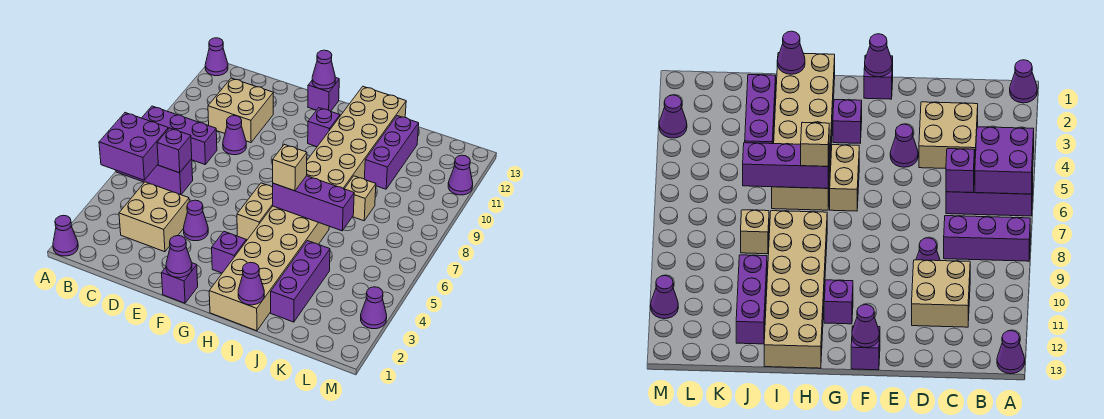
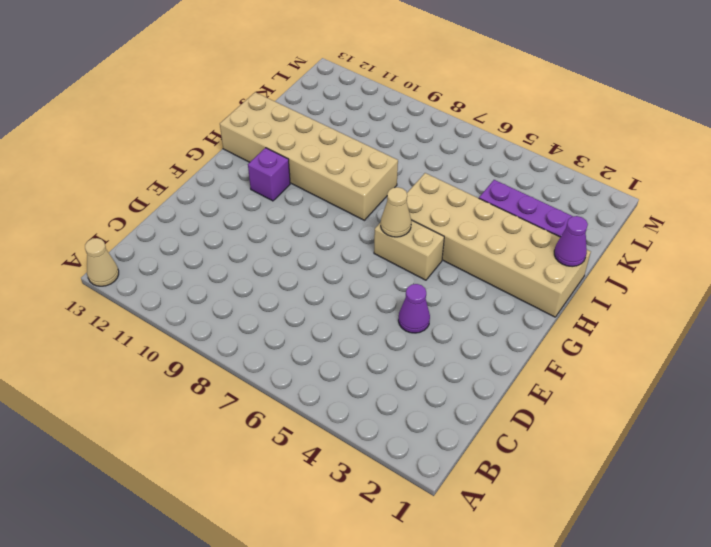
tan 1x1 cone [85,238,119,286] -> purple 1x1 cone [205,38,228,76]
tan 1x1 cone [381,187,411,237] -> none
none -> purple 1x1 cone [53,215,78,256]
none -> purple 1x3 brick [116,159,193,195]
none -> purple 1x3 brick [142,106,217,164]

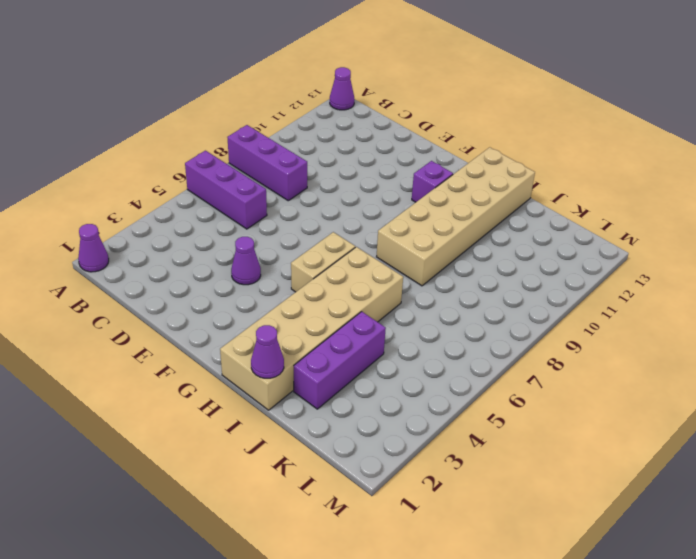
none -> tan 2x2 brick [119,182,189,252]
none -> tan 2x2 brick [208,78,273,142]
none -> purple 1x1 cone [223,116,246,155]

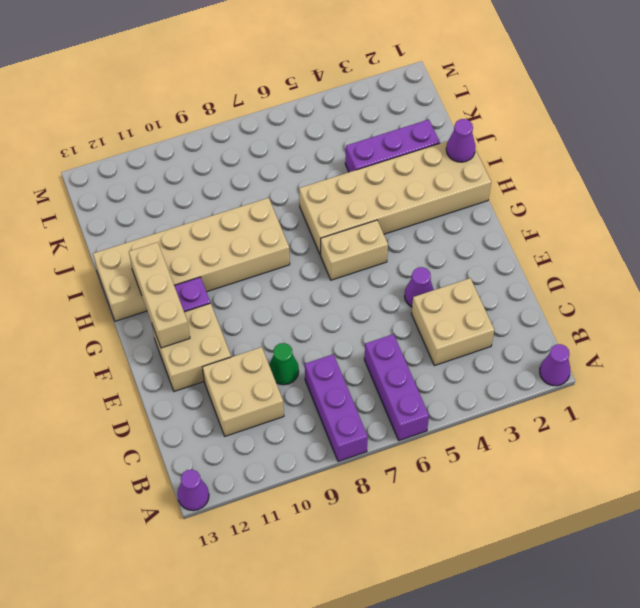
green 1x1 cone [269,343,299,385] -> purple 1x1 cone [223,116,246,155]
tan 2x2 brick [152,303,231,391] -> none
tan 1x3 brick [129,242,190,348] -> none
none -> purple 1x1 brick [162,263,198,303]
none -> purple 1x1 brick [308,77,339,111]
none -> purple 1x1 brick [212,232,246,273]

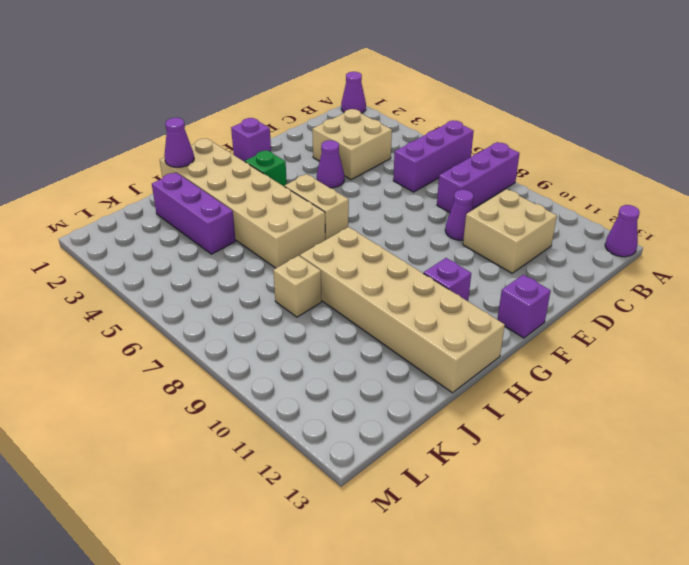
green 1x1 brick [245,151,287,186] -> purple 1x1 brick [212,232,246,273]
none -> purple 1x3 brick [364,116,419,189]
none -> purple 1x1 cone [361,287,387,329]
none -> purple 1x1 cone [448,155,473,195]

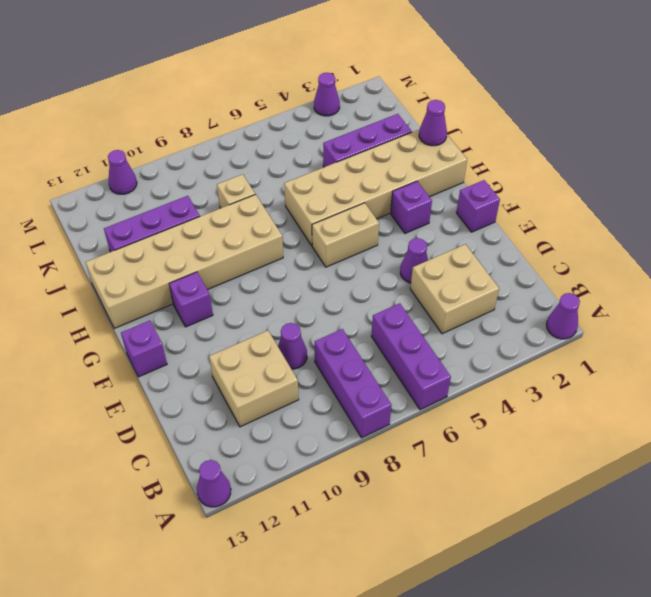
none -> purple 2x2 brick [99,113,168,180]
none -> purple 1x1 brick [157,128,192,173]
none -> purple 1x1 cone [166,236,192,278]

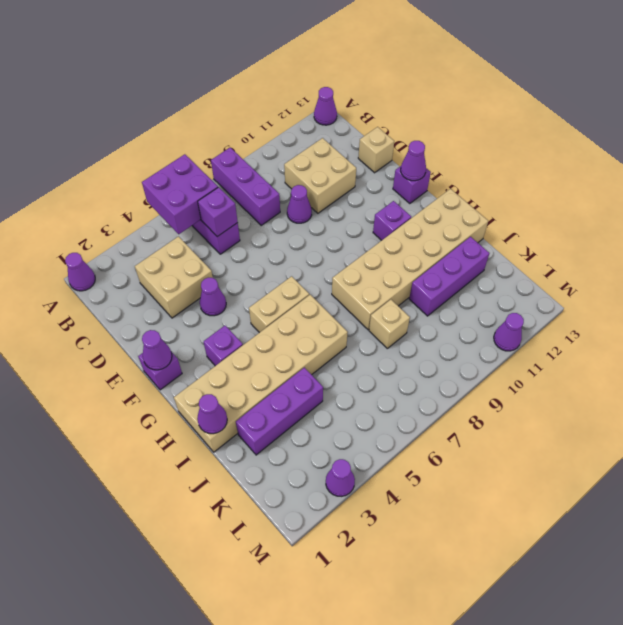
tan 1x1 brick [358,127,394,173] -> tan 1x1 brick moved to [273,144,307,191]
none -> purple 1x3 brick [273,176,354,231]

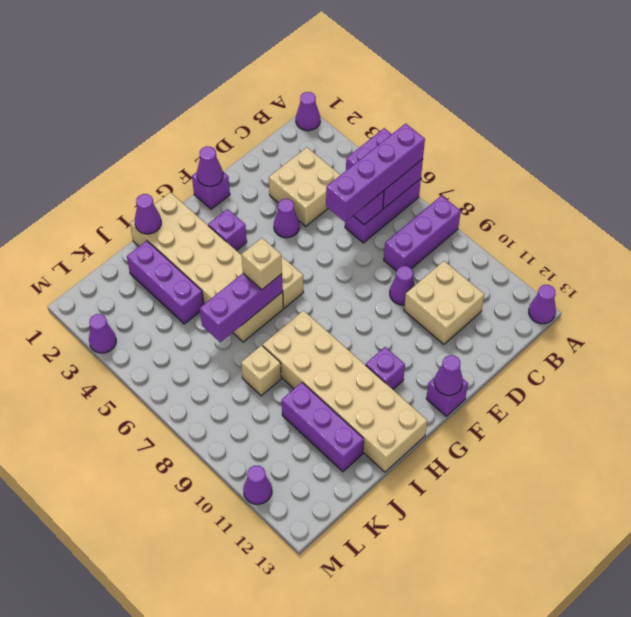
purple 1x4 brick [326,123,425,222] -> none

